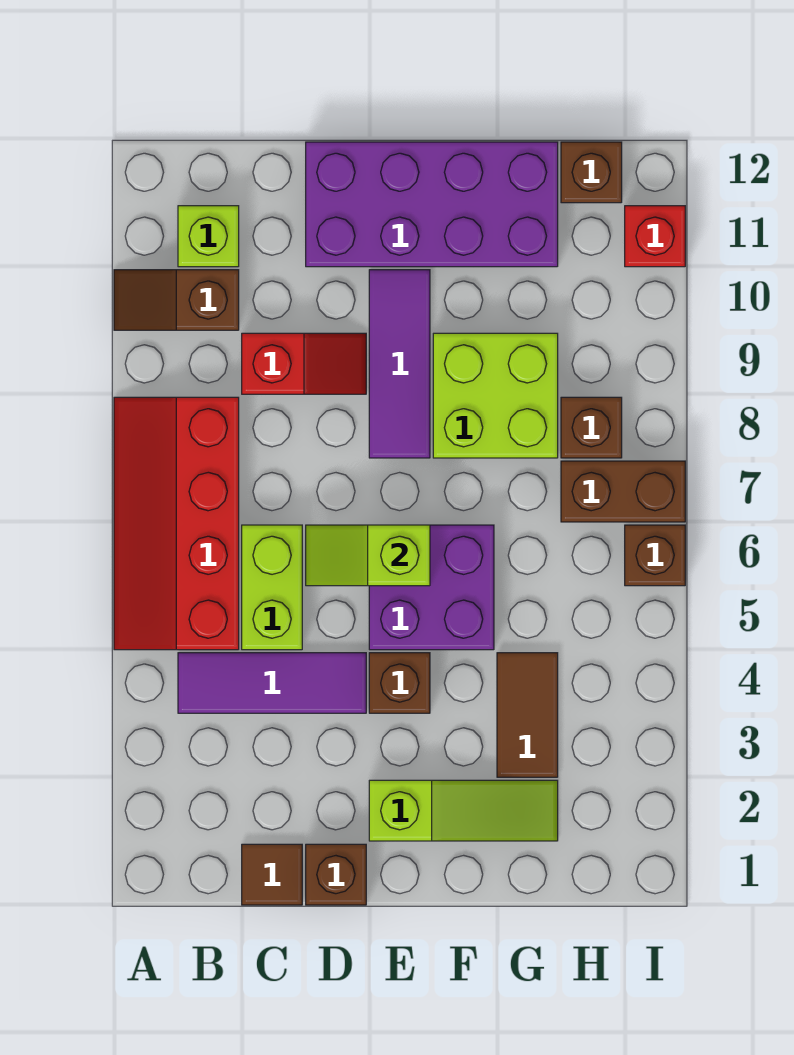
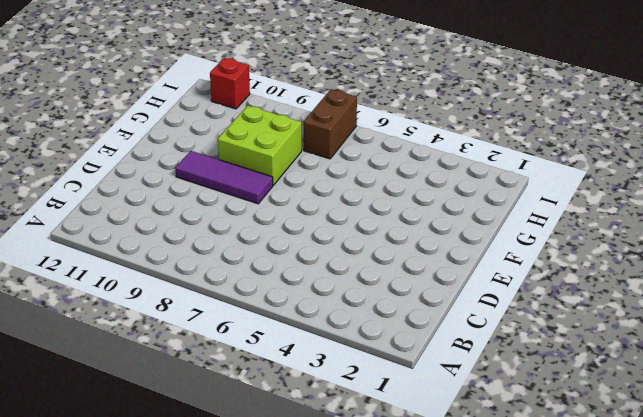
none -> red 2x4 slope [114,397,239,650]
none -> brown 1x2 slope [114,270,239,330]
none -> purple 1x3 tile [178,653,366,713]

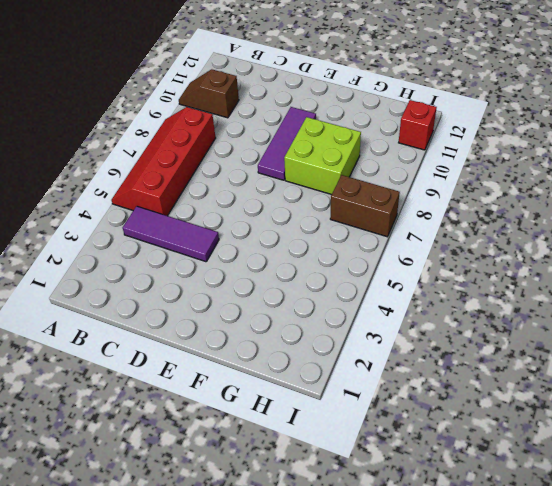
none -> lime 1x1 brick [178,206,239,267]
none -> brown 1x1 tile [242,844,302,905]
none -> lime 1x2 brick [242,525,302,650]

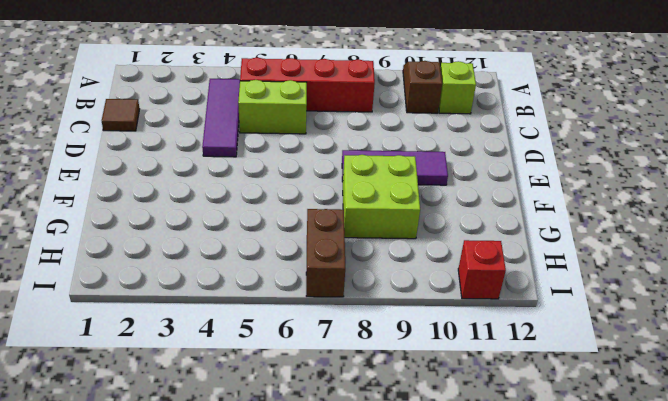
none -> red 1x2 slope [242,333,366,394]
none -> brown 1x1 brick [306,844,366,905]
none -> purple 2x4 brick [306,142,558,267]

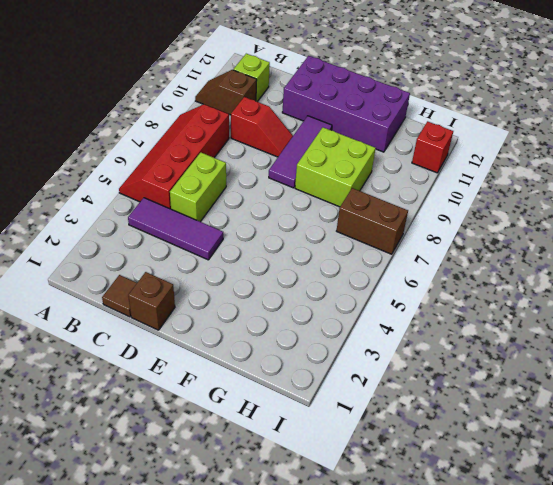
none -> lime 1x3 slope [369,780,558,841]
none -> brown 1x1 brick [369,653,430,713]
none -> purple 2x2 brick [369,525,494,650]

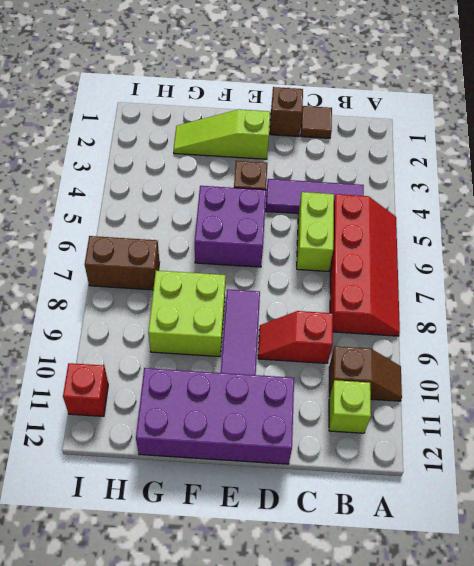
none -> brown 1x2 tile [497,653,558,777]
none -> brown 1x1 brick [561,397,622,458]
none -> brown 1x1 brick [561,142,622,203]

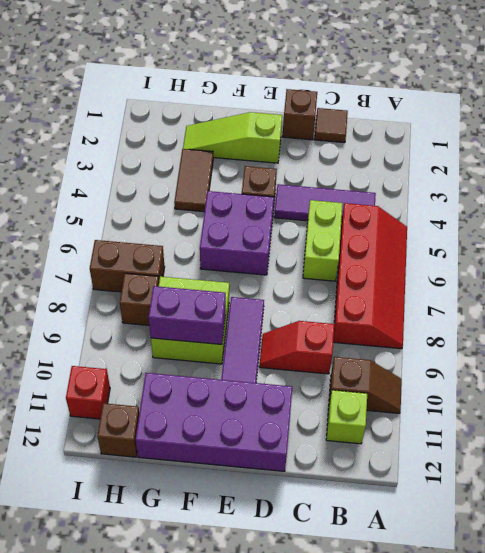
purple 1x2 brick [149,286,226,344] -> none
none -> brown 1x1 brick [625,525,685,586]
none -> lime 1x2 slope [306,525,430,586]

